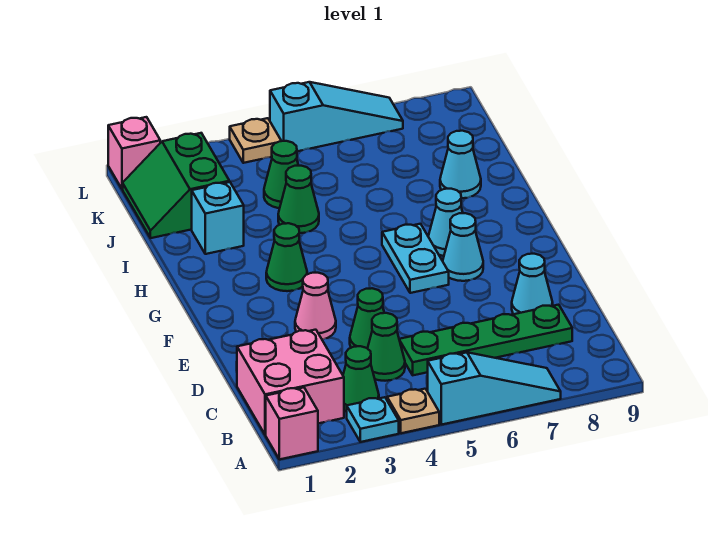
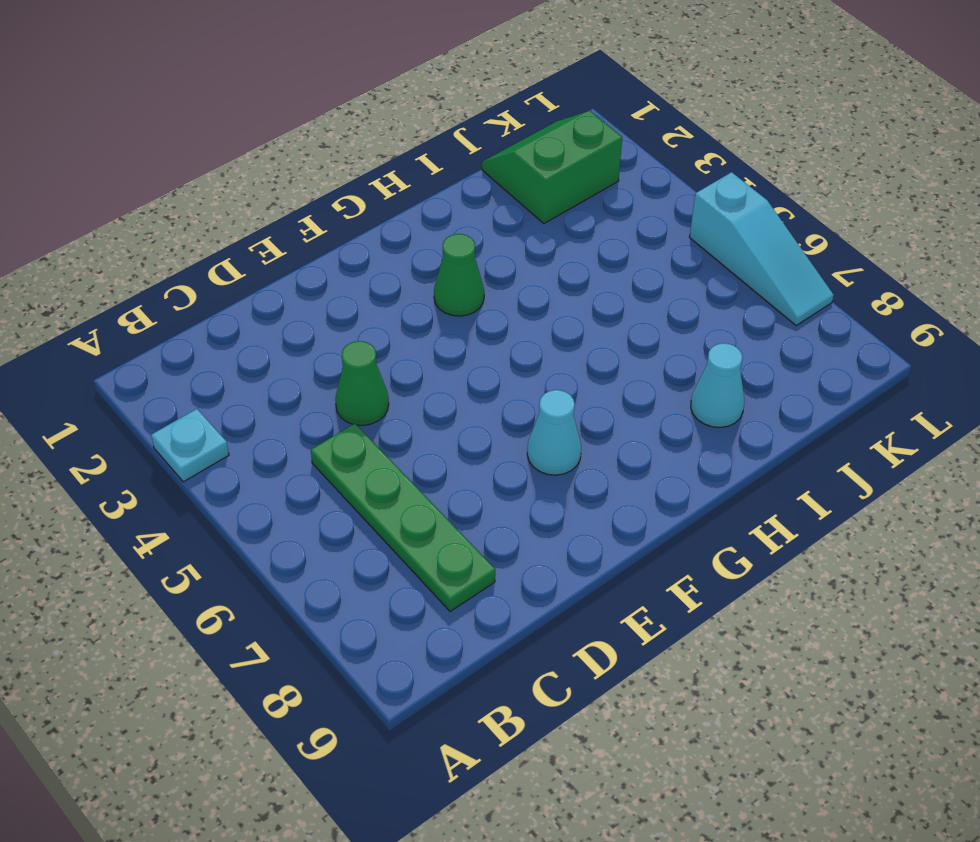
none -> pink 1x1 brick [266,388,318,459]
none -> tan 1x1 plate [387,389,439,433]
none -> cyan 1x3 slope [428,352,561,425]

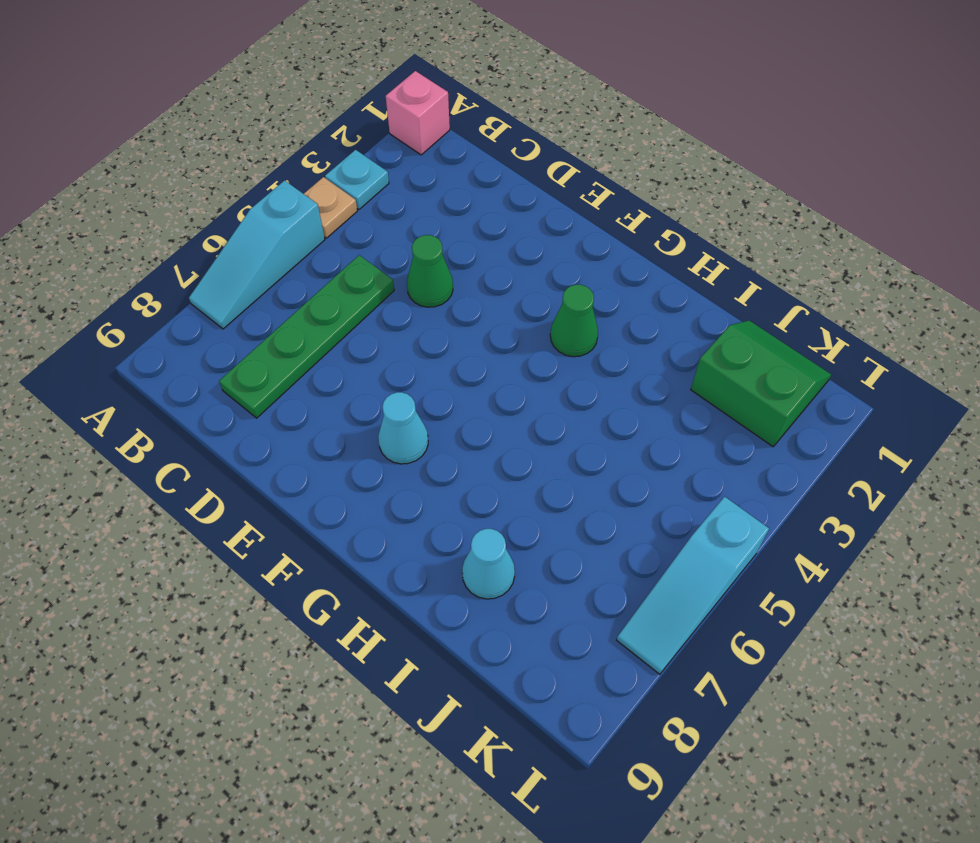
none -> pink 2x2 brick [237,330,344,435]
none -> green 1x1 cone [343,346,379,412]
none -> green 1x1 cone [368,313,405,381]

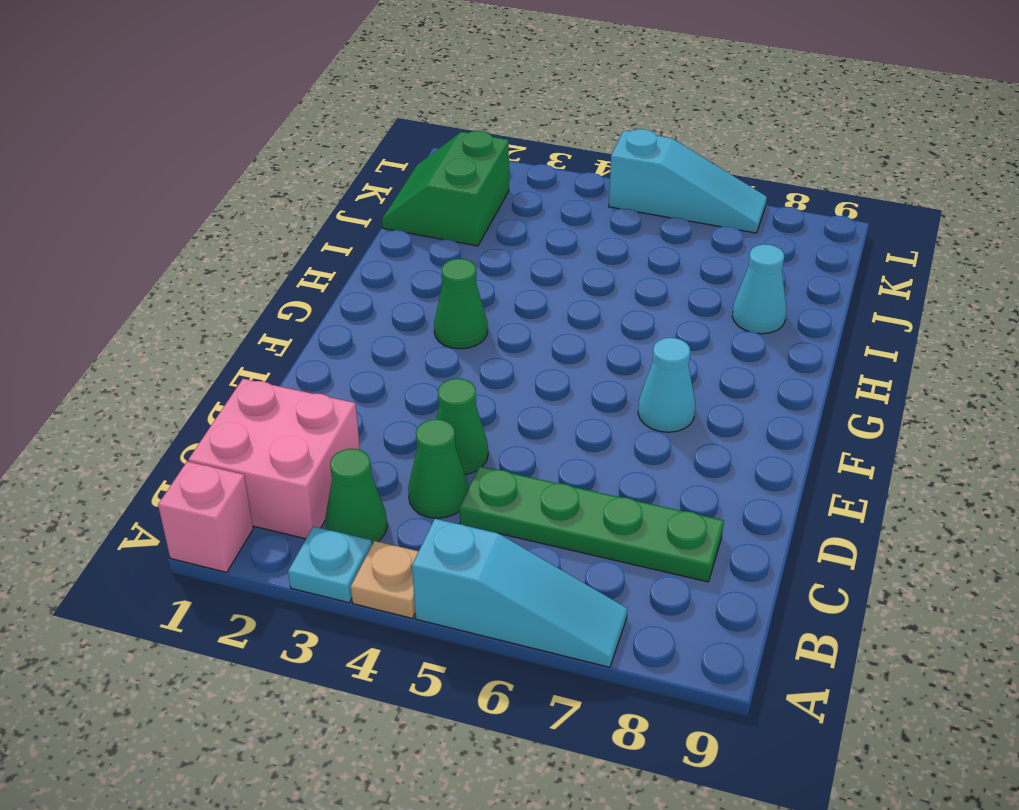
none -> cyan 1x1 cone [512,254,553,314]
none -> pink 1x1 cone [295,273,336,340]
none -> cyan 1x2 plate [382,224,449,293]

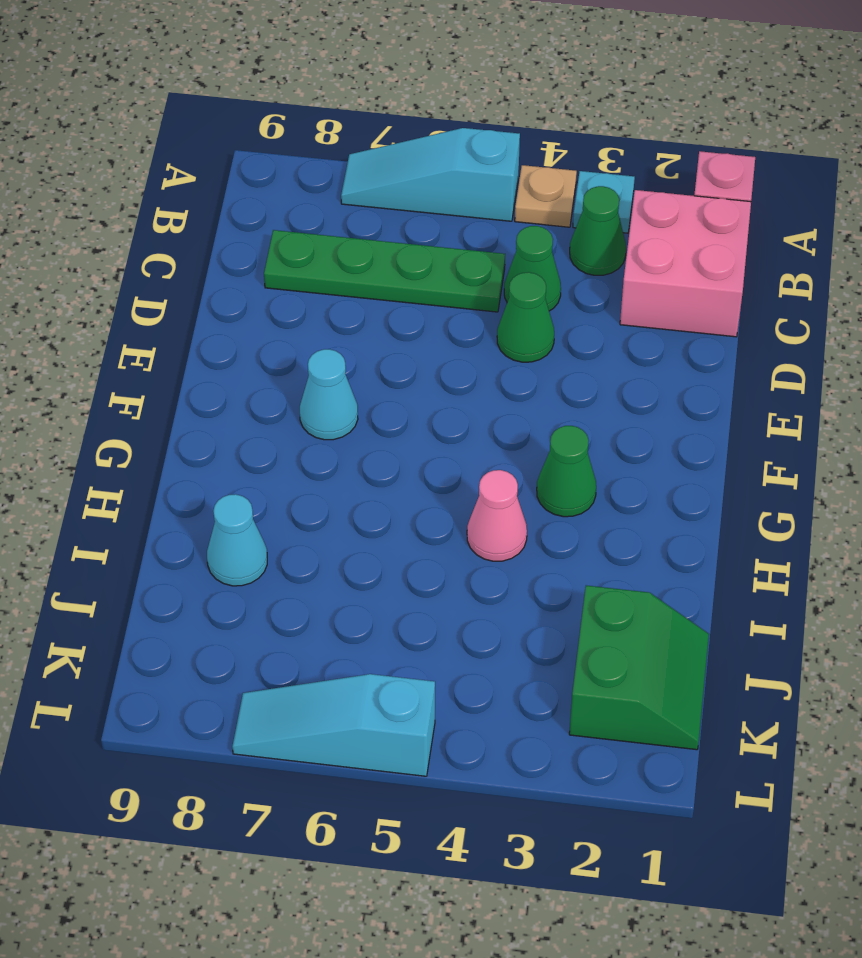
pink 1x1 cone [467,470,527,561] -> pink 1x1 cone moved to [295,273,336,340]
none -> cyan 1x1 cone [512,254,553,314]
none -> cyan 1x2 plate [382,224,449,293]
none -> cyan 1x1 cone [428,189,463,256]

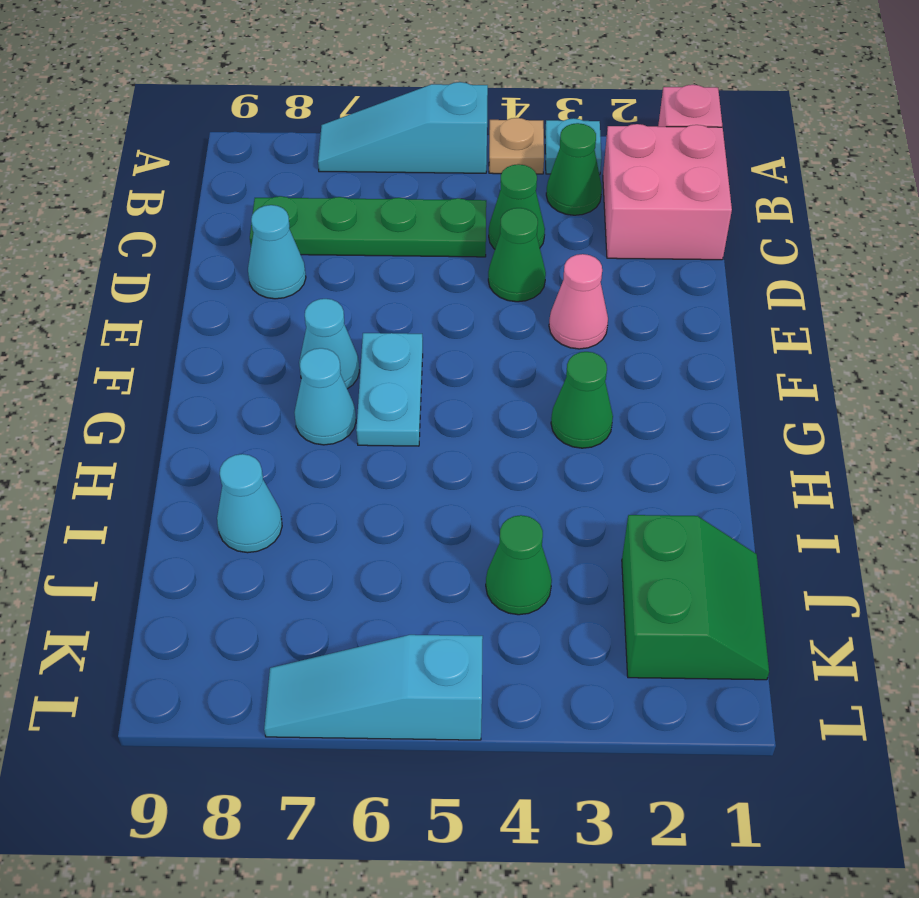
none -> cyan 1x1 brick [192,182,244,254]
none -> green 1x1 cone [278,166,319,233]
none -> pink 1x1 brick [108,117,160,189]

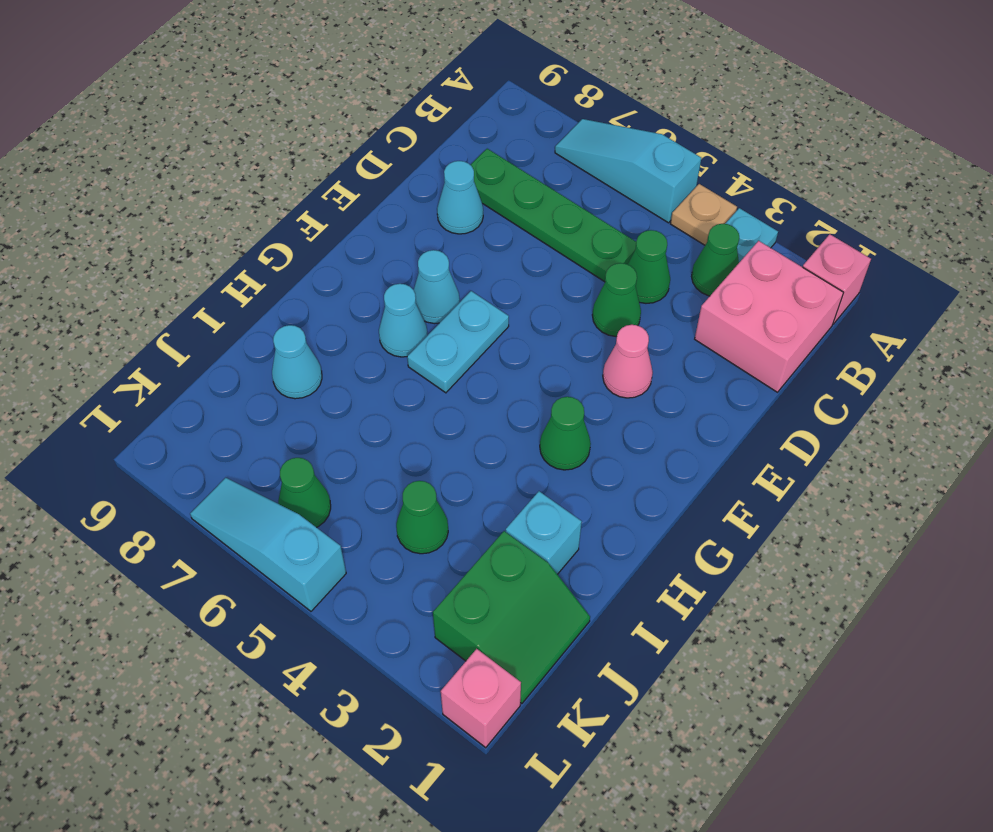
green 1x1 cone [278,458,331,527] -> green 1x1 cone moved to [278,166,319,233]
none -> tan 1x1 plate [230,118,281,163]

